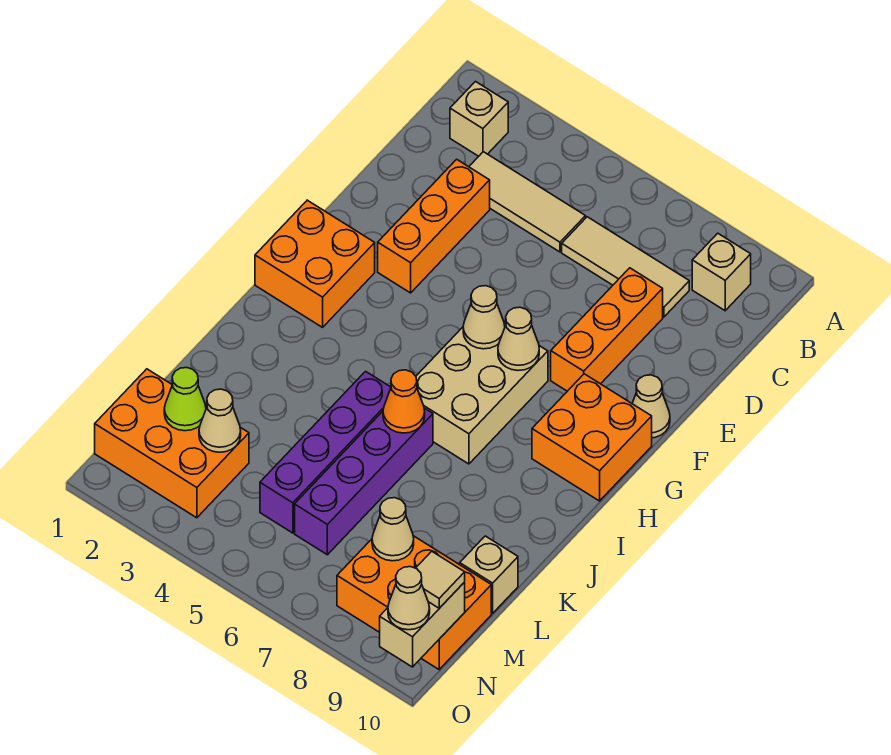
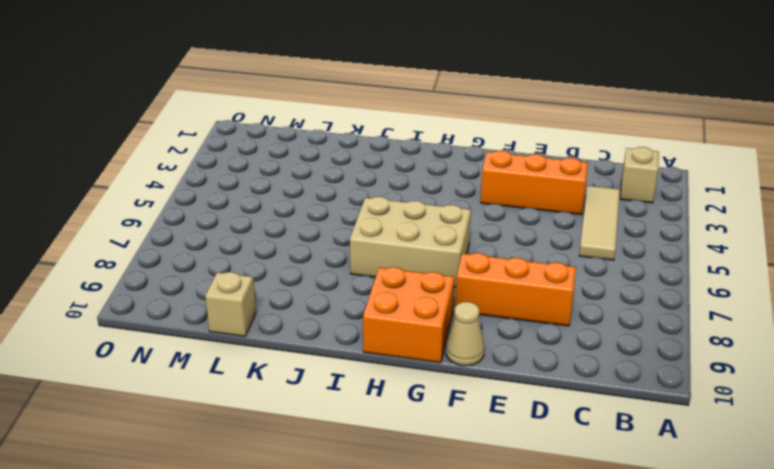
none -> tan 1x1 brick [692,233,751,311]
none -> tan 1x3 tile [562,217,689,317]
none -> orange 2x2 brick [255,200,375,327]

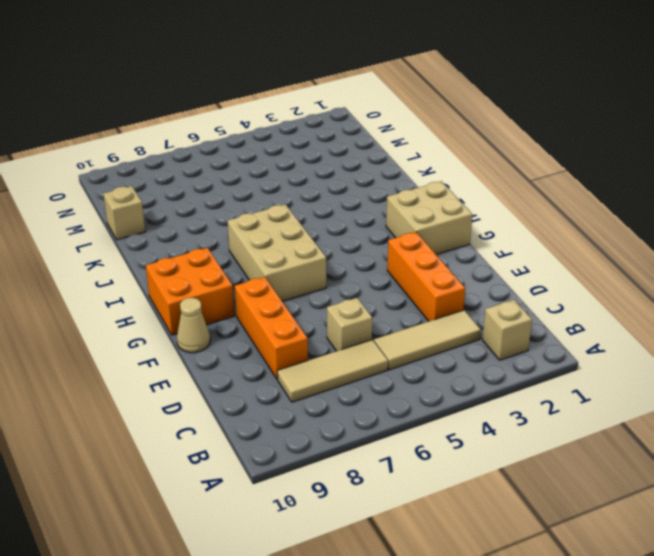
tan 1x1 brick [327,298,372,351] -> tan 1x1 brick moved to [692,233,751,311]
tan 2x2 brick [386,181,472,255] -> orange 2x2 brick [255,200,375,327]
none -> purple 1x4 brick [260,371,391,533]
none -> purple 1x4 brick [295,408,433,555]
none -> orange 2x3 brick [95,369,249,518]

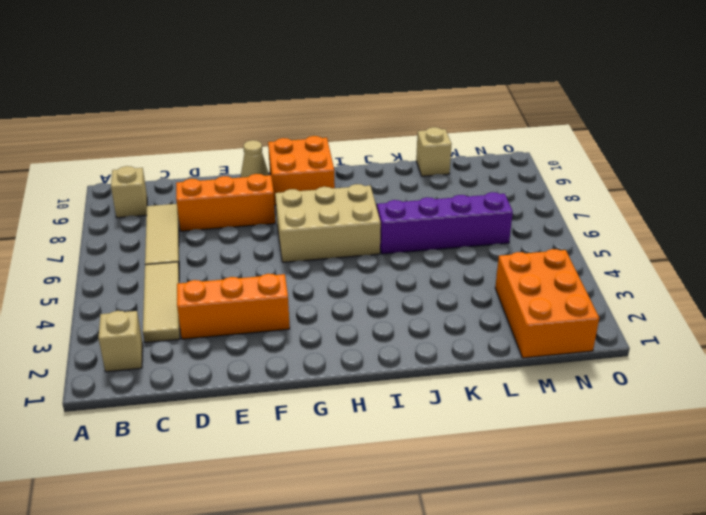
none -> orange 2x2 brick [255,200,375,327]
none -> purple 1x4 brick [260,371,391,533]
none -> orange 2x3 brick [337,536,491,669]

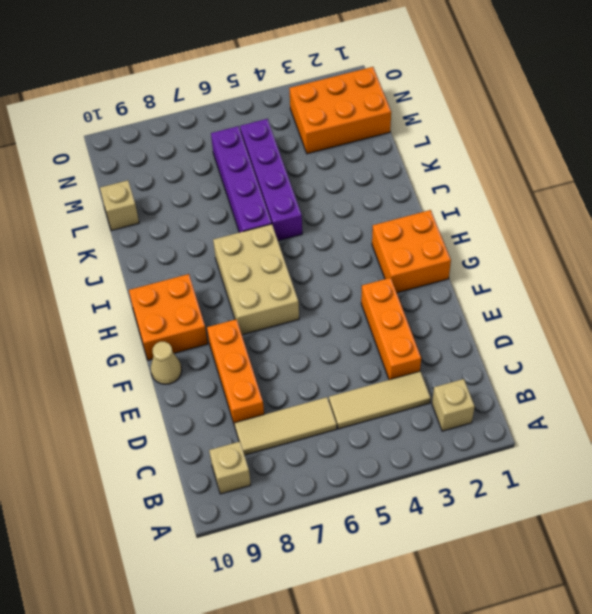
none -> orange 2x3 brick [337,536,491,669]
none -> tan 1x1 cone [463,286,505,349]
none -> tan 1x1 cone [498,307,539,371]

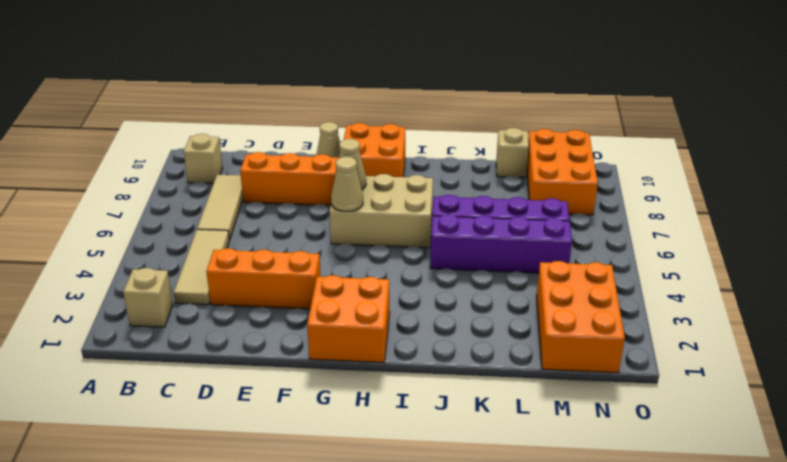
none -> orange 1x1 cone [383,370,425,433]
none -> lime 1x1 cone [164,368,206,431]
none -> tan 1x1 cone [199,389,241,452]

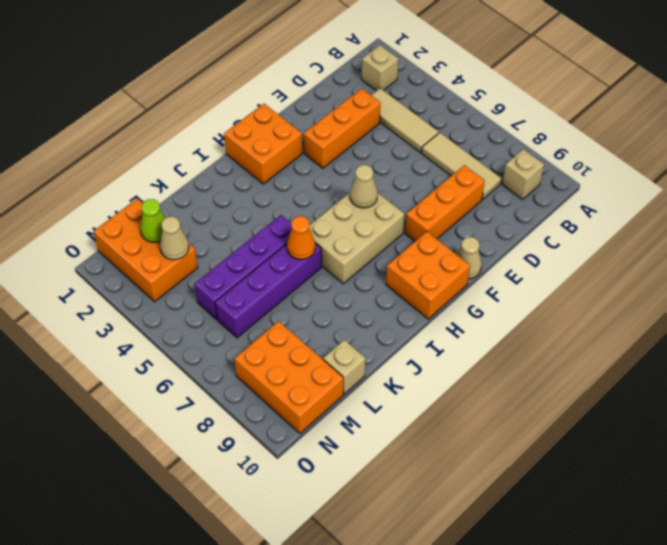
none -> tan 1x1 cone [498,307,539,371]
none -> tan 1x1 cone [372,498,414,561]
none -> tan 1x2 brick [380,582,465,667]

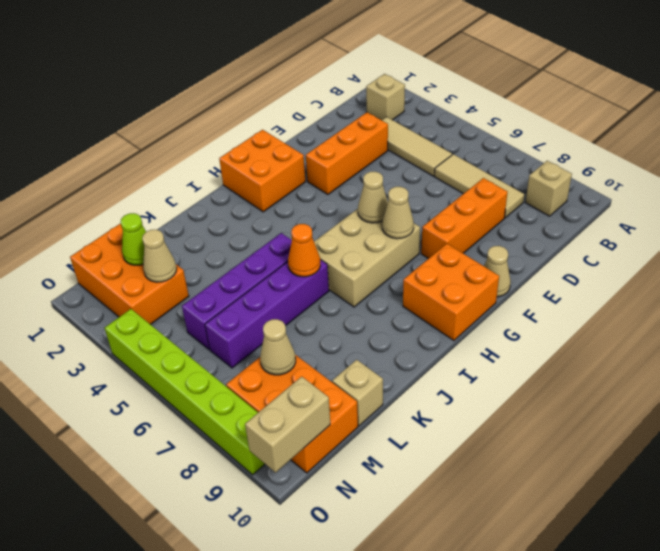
lime 1x6 brick [105,309,265,475] -> none
none -> tan 1x1 tile [416,551,465,608]
none -> tan 1x1 cone [388,567,430,630]

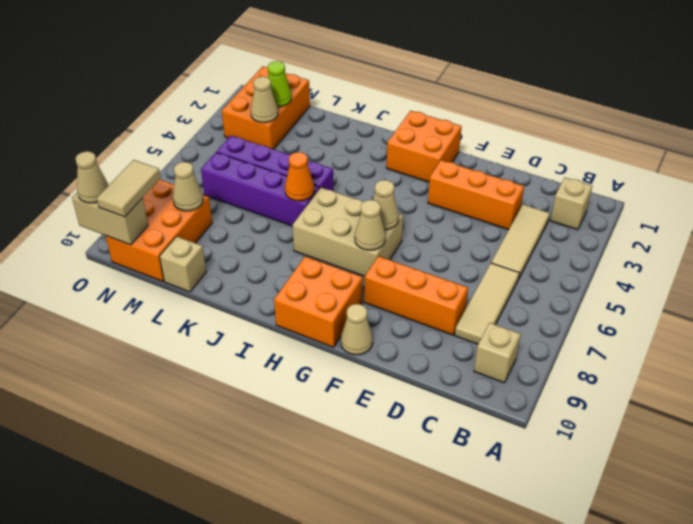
tan 1x2 tile [97,160,161,217] -> tan 1x1 tile [416,551,465,608]

